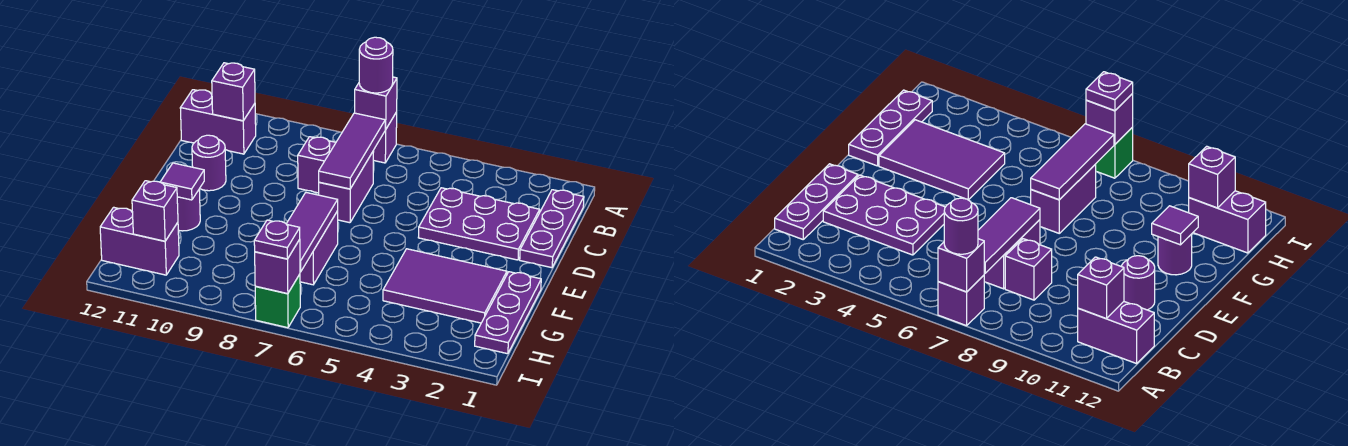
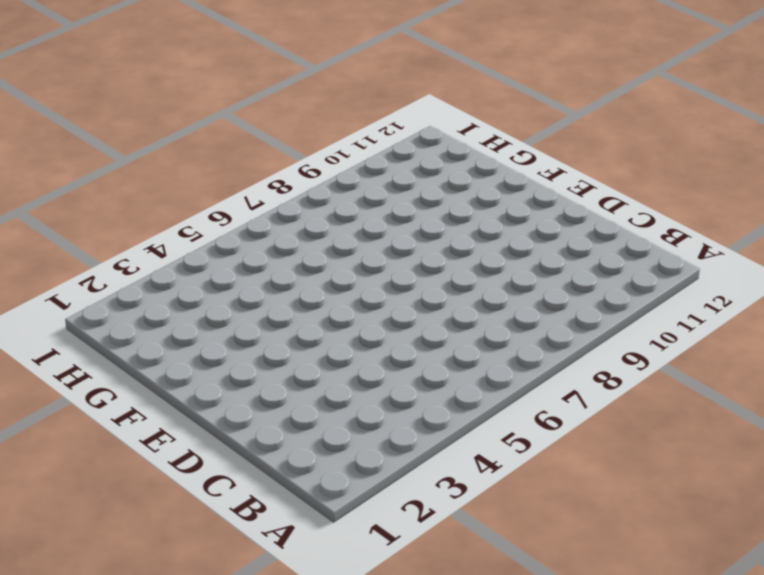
none -> purple 1x1 brick [373,112,397,163]
none -> purple 1x3 plate [520,190,584,268]
none -> purple 1x2 brick [180,90,256,154]

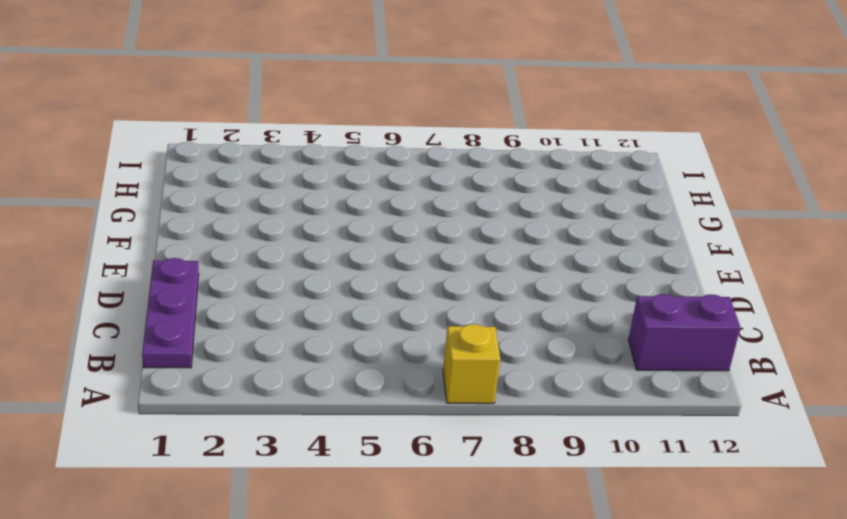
yellow 1x1 brick [443,324,500,404] -> purple 1x1 brick [373,112,397,163]
none -> purple 2x3 plate [418,188,540,260]
none -> purple 1x2 brick [319,151,374,223]
none -> purple 1x1 brick [298,137,336,193]

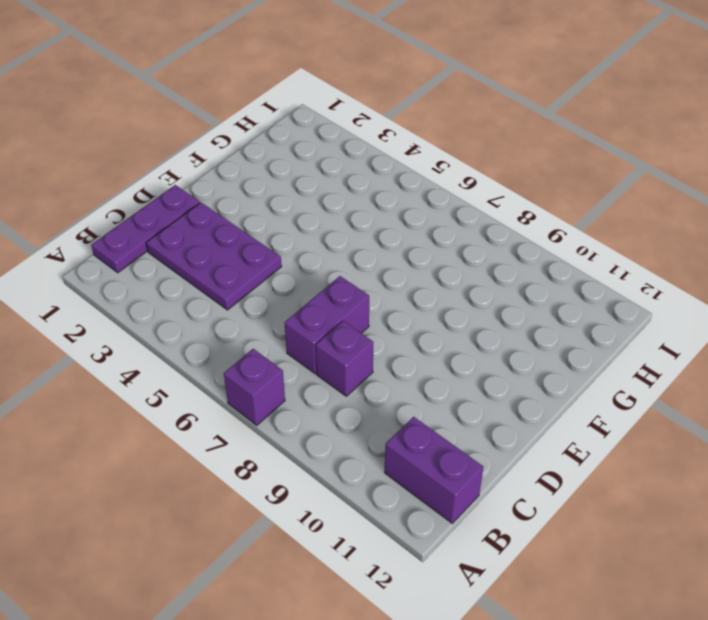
none -> purple 1x1 round brick [192,135,226,191]
none -> purple 1x3 plate [475,272,541,354]
none -> purple 2x3 tile [383,249,507,323]

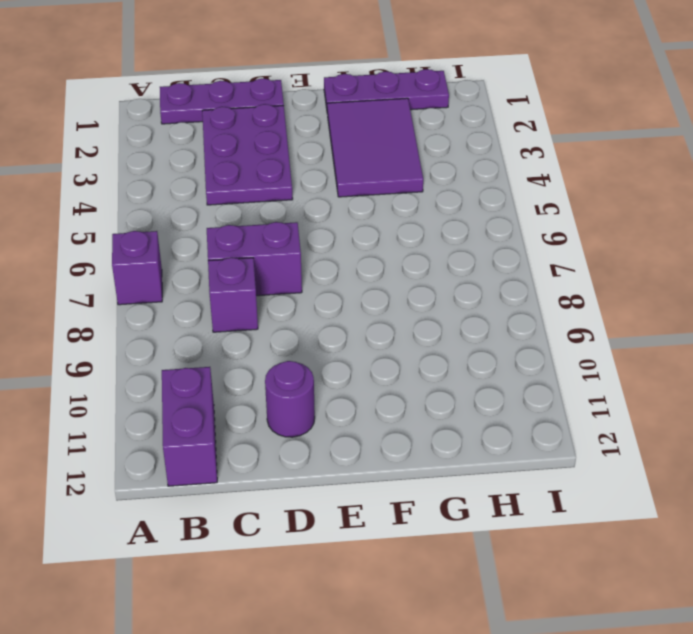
none -> purple 1x2 brick [300,211,338,285]
none -> purple 1x1 round brick [177,190,200,231]
none -> purple 1x2 brick [100,207,179,275]

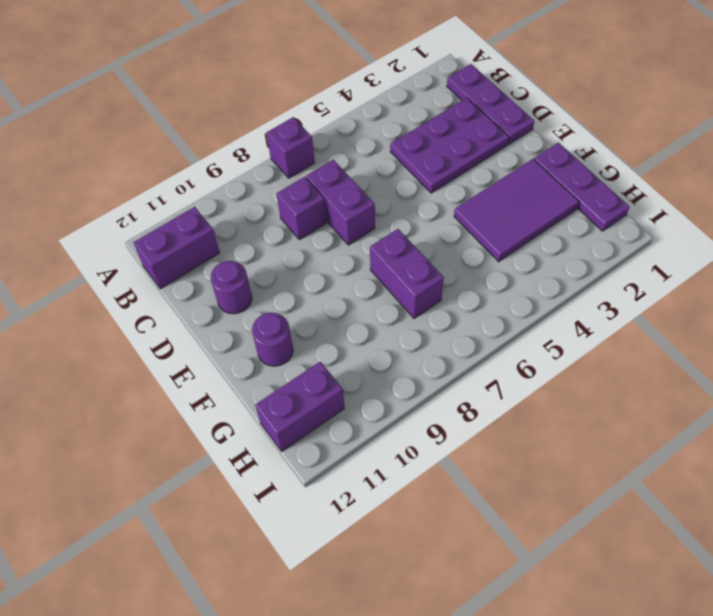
none -> green 1x1 brick [255,274,300,328]
none -> purple 1x1 brick [355,77,397,129]
none -> purple 1x3 tile [319,113,386,189]

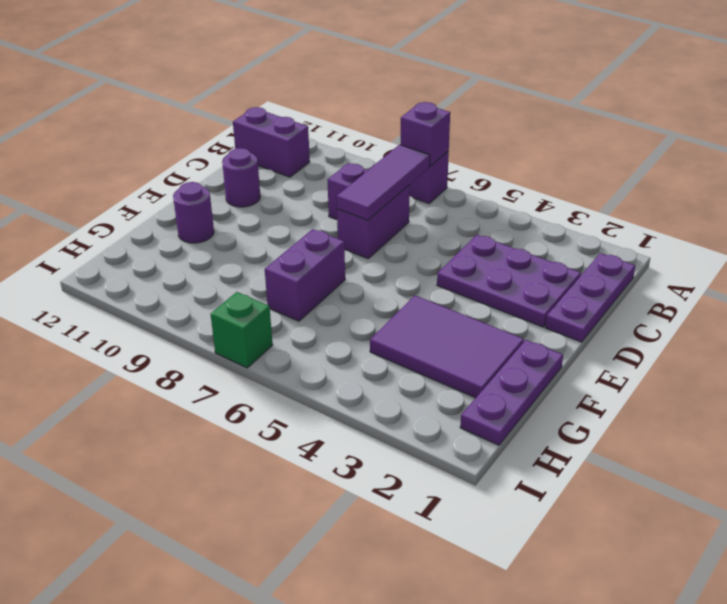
none -> purple 1x2 brick [100,207,179,275]
none -> purple 1x1 brick [212,63,255,121]
none -> purple 1x3 tile [286,193,338,272]

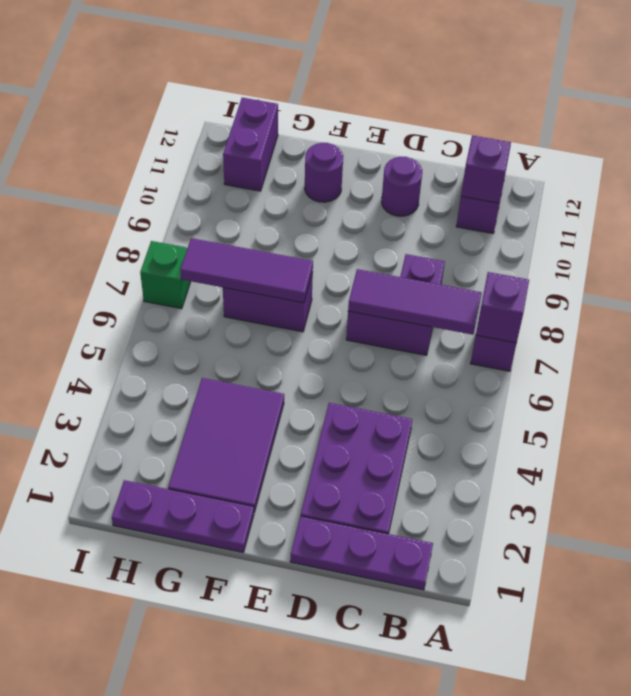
none -> purple 1x1 tile [161,163,204,200]
none -> purple 1x1 brick [132,181,178,241]
none -> purple 1x1 brick [255,239,300,294]

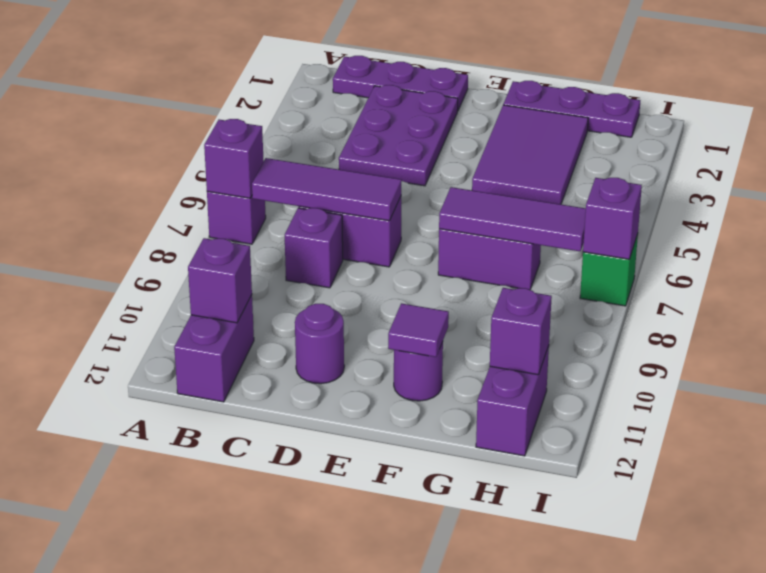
none -> purple 1x1 round brick [359,37,393,93]
none -> purple 1x1 plate [254,220,300,259]

